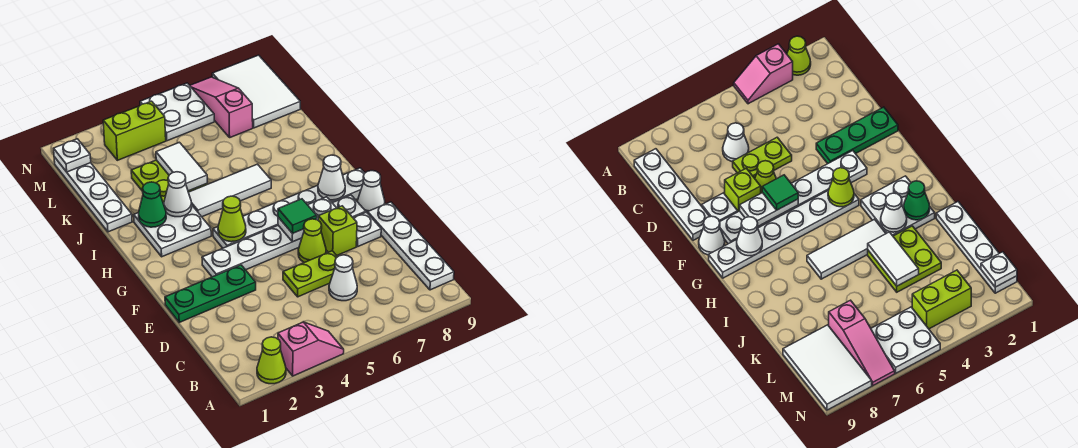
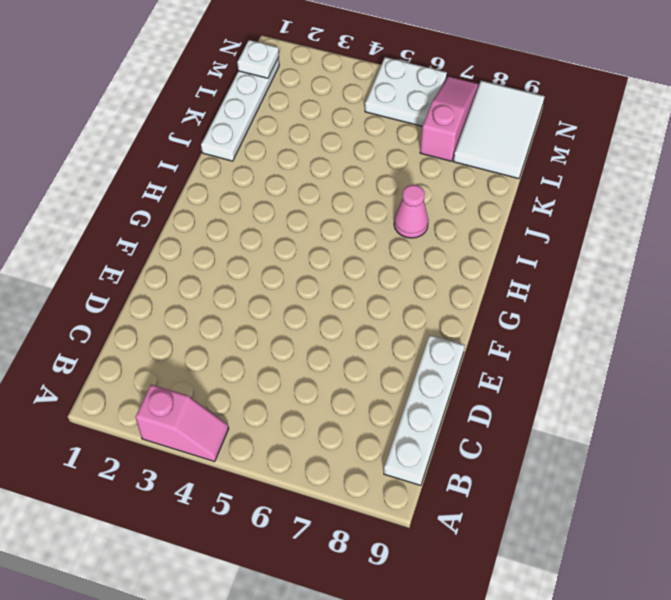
pink 1x1 cone [394,185,428,238] -> none
none -> lime 1x1 cone [257,337,286,384]
none -> white 1x1 cone [329,255,357,301]
none -> lime 1x2 plate [283,251,337,297]

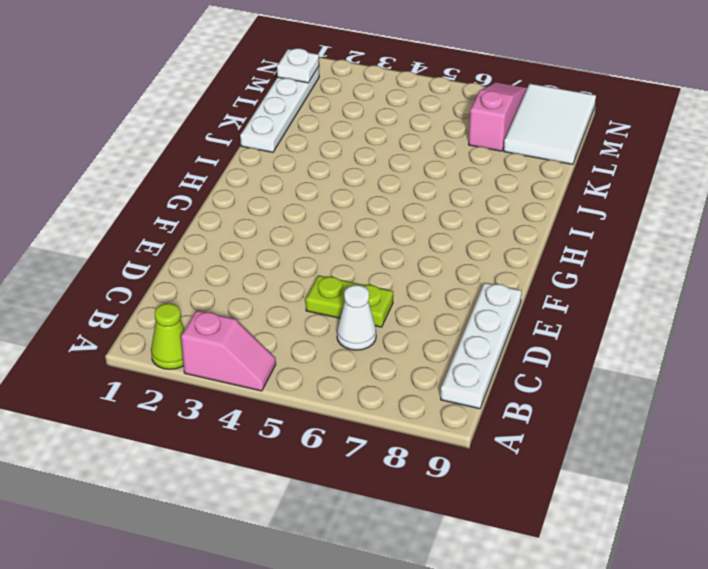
none -> green 1x3 plate [165,265,256,322]
none -> lime 1x1 cone [298,219,326,263]
none -> lime 1x1 brick [318,206,357,256]

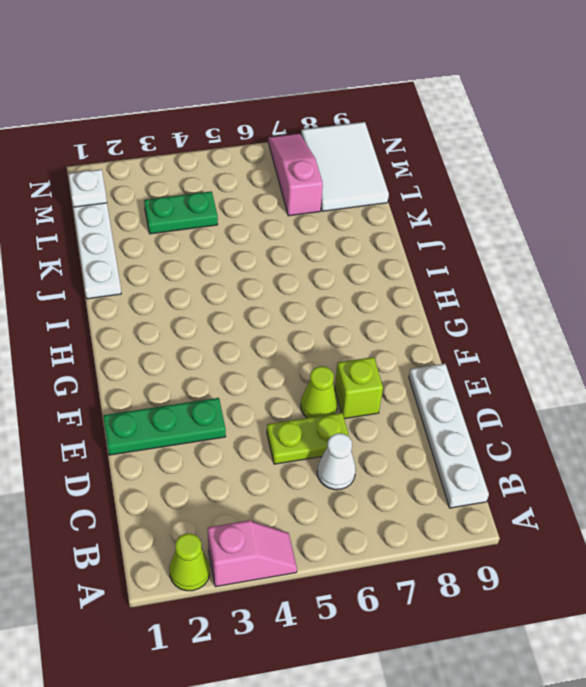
green 1x2 plate [144,191,218,234] -> none
none -> white 1x1 plate [354,212,381,246]
none -> white 1x6 plate [202,195,366,277]
none -> white 1x1 cone [357,171,385,213]

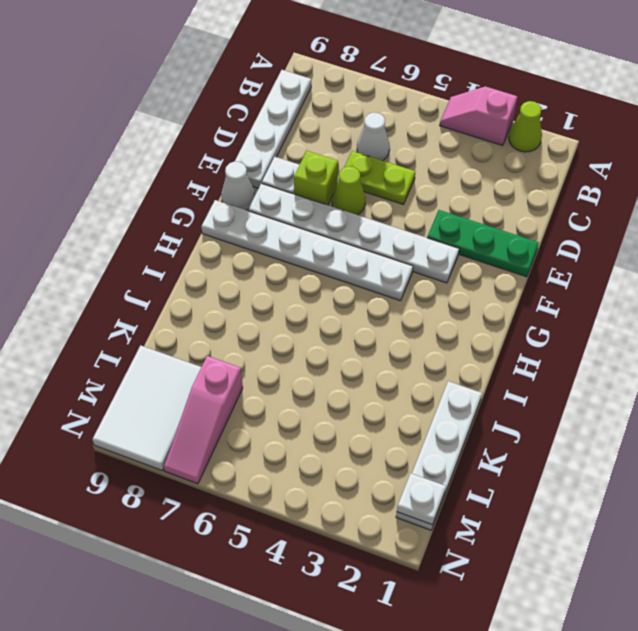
none -> white 2x2 plate [134,202,211,257]
none -> white 1x3 tile [188,164,271,217]
none -> lime 2x2 plate [131,160,207,202]

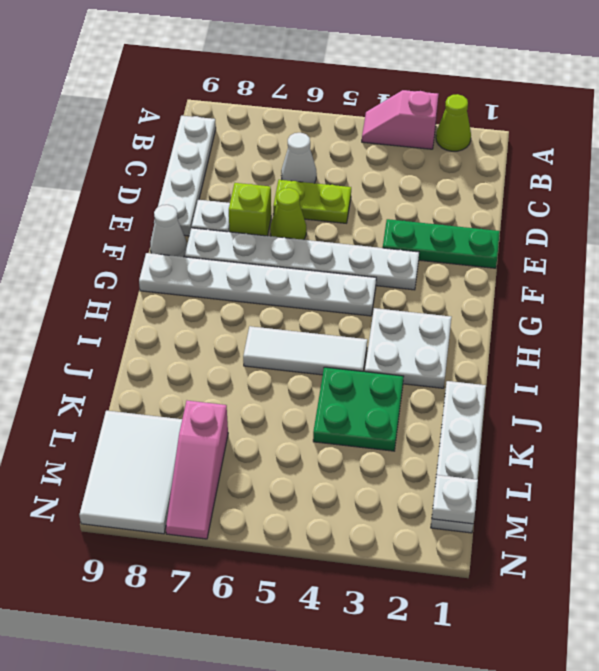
green 2x2 plate [313,367,404,451] -> lime 2x2 plate [131,160,207,202]
none -> lime 1x2 brick [103,101,166,160]
none -> white 2x2 plate [140,83,214,141]
none -> white 1x2 plate [278,197,336,242]

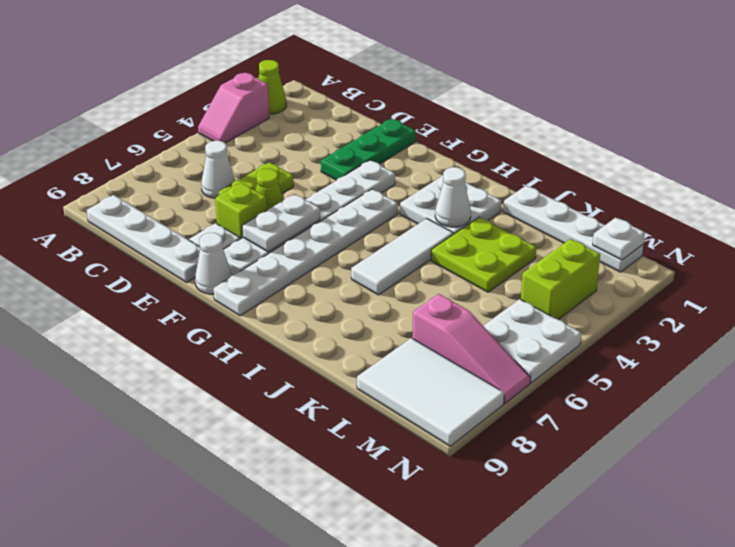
none -> lime 1x1 cone [218,196,246,242]
none -> white 1x1 cone [318,155,345,200]
none -> green 1x1 cone [139,182,166,227]

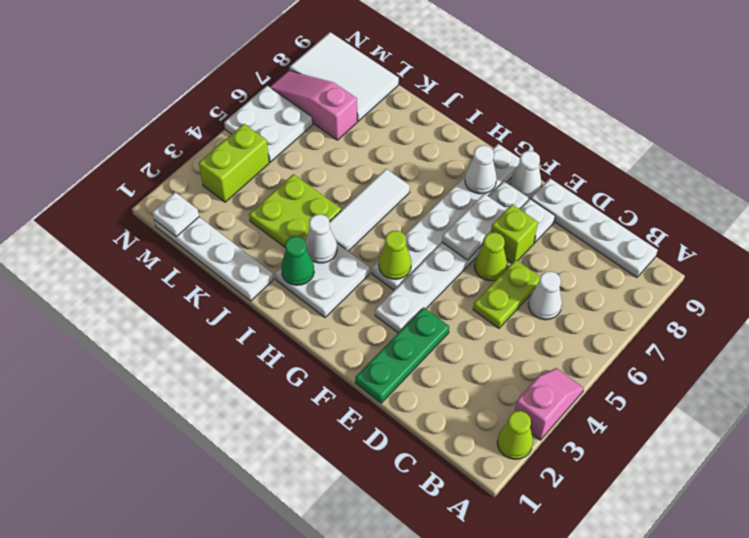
none -> white 1x2 tile [156,142,207,191]
none -> green 1x1 tile [278,199,317,233]

